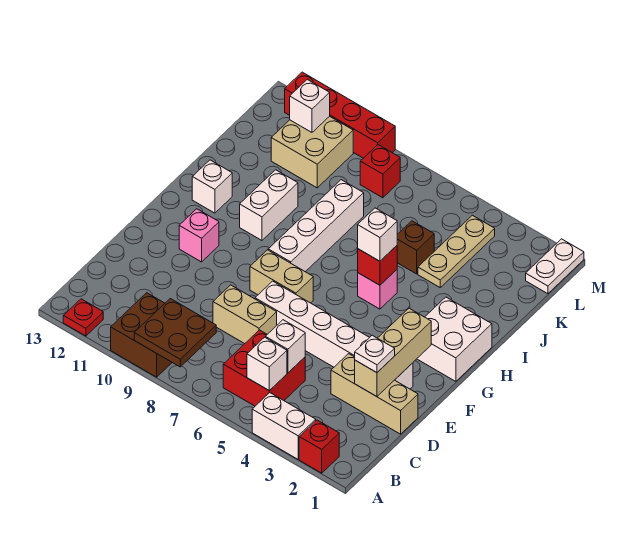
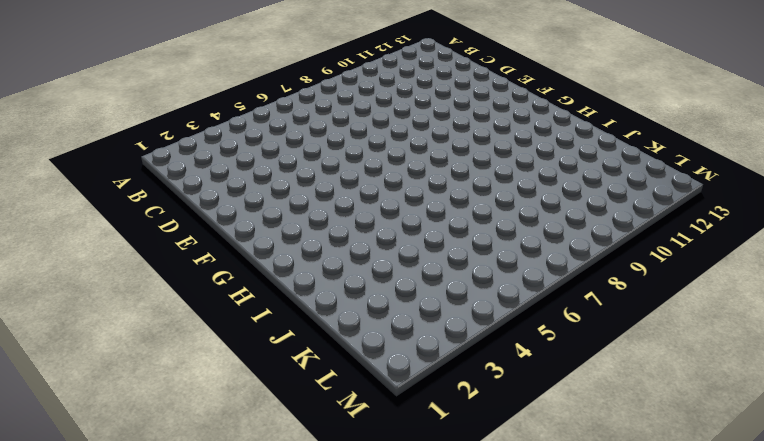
none -> red 1x1 brick [299,420,339,473]
none -> white 1x2 brick [252,393,316,459]
none -> brown 2x2 brick [111,293,172,377]

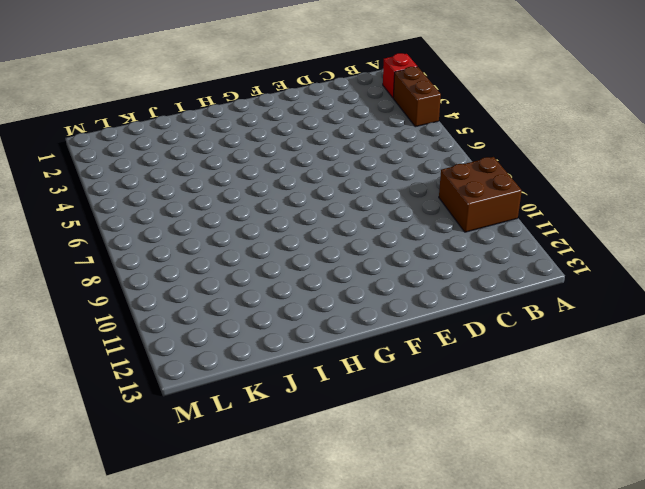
brown 1x2 brick [393,67,441,127] -> white 1x2 brick [252,393,316,459]
none -> red 1x1 plate [63,299,103,336]
none -> red 2x2 brick [223,330,305,406]
none -> tan 1x3 brick [331,354,418,434]

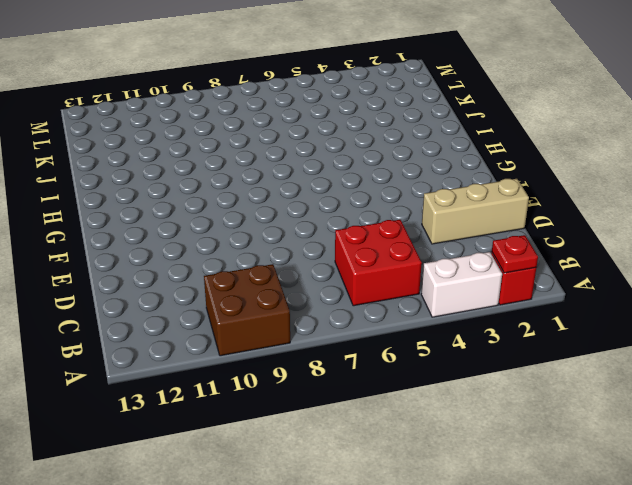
red 1x1 plate [492,235,538,273] -> red 1x1 plate moved to [63,299,103,336]
none -> tan 1x2 brick [213,285,277,344]
none -> white 1x6 brick [255,281,413,389]
none -> tan 1x2 brick [250,250,313,303]

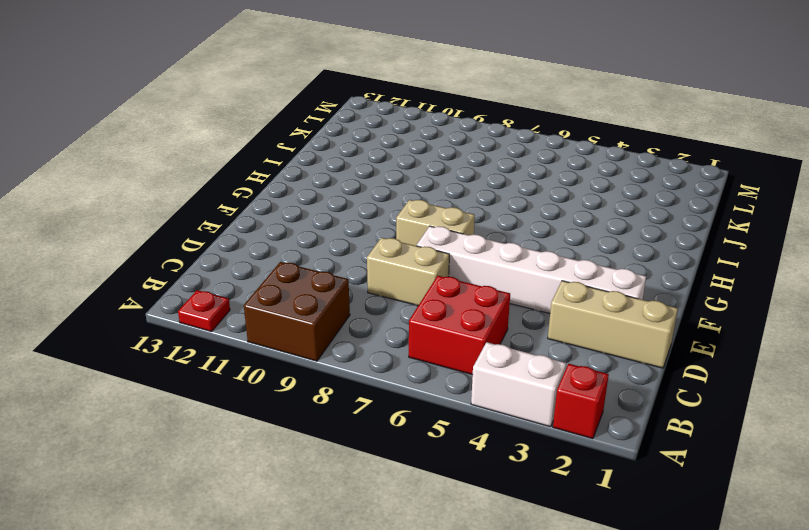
none -> pink 1x1 brick [179,209,219,262]
none -> white 2x2 brick [417,297,492,381]
none -> white 1x4 brick [268,180,364,272]

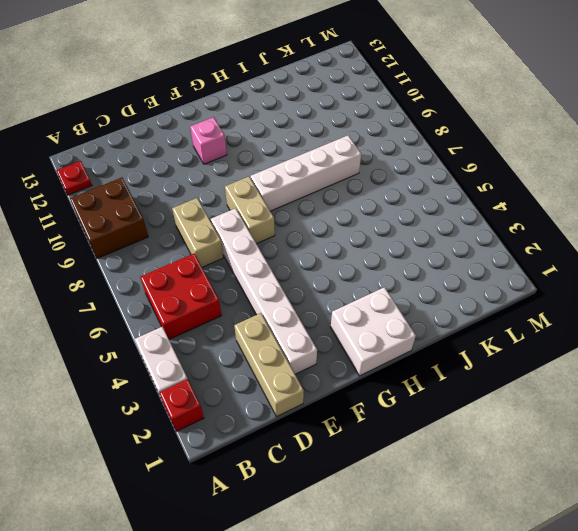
none -> pink 1x1 brick [358,270,397,309]
none -> white 1x2 brick [240,170,298,240]
none -> white 1x1 brick [192,160,232,213]

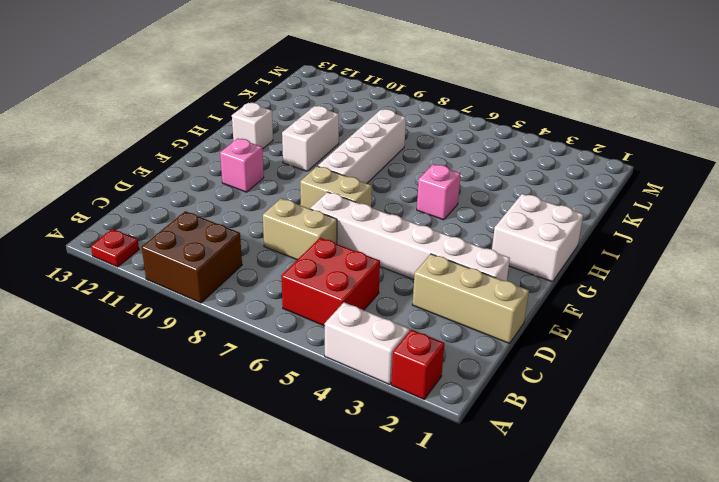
none -> tan 1x3 plate [418,215,495,287]
none -> brown 1x1 brick [397,221,434,274]
none -> tan 2x2 brick [271,116,353,188]

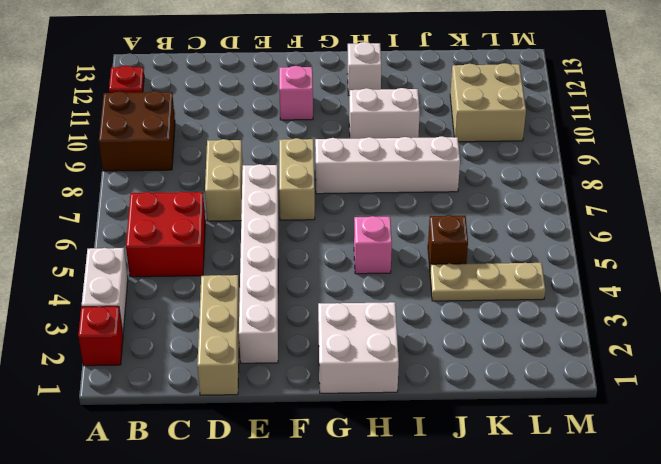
none -> white 1x2 plate [526,239,584,294]
none -> red 1x1 brick [360,145,400,198]
none -> red 1x4 brick [285,72,395,158]

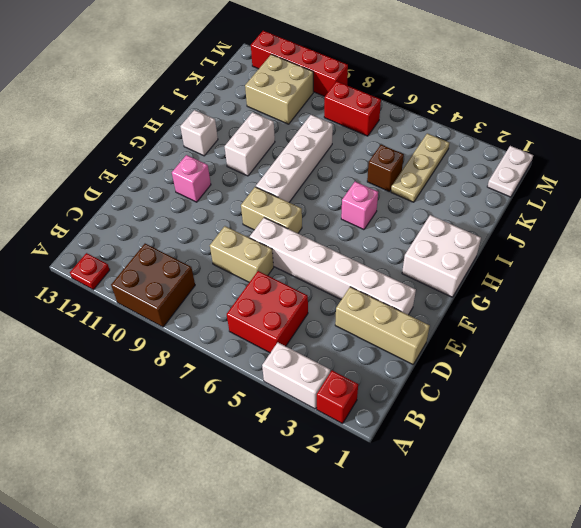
red 1x2 brick [324,81,381,136] -> red 1x1 brick [360,145,400,198]
none -> brown 2x2 plate [134,299,216,367]
none -> white 1x1 brick [247,337,287,391]
none -> white 1x1 brick [265,320,305,373]

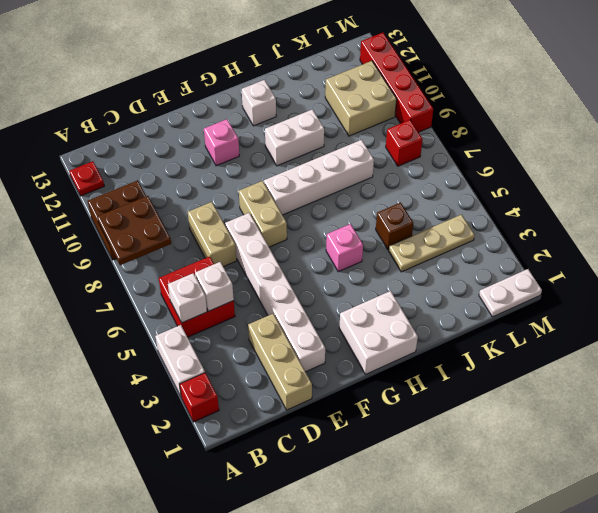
none -> tan 1x3 brick [355,308,431,397]
none -> red 1x1 brick [358,246,397,285]
none -> white 1x1 brick [290,79,330,132]

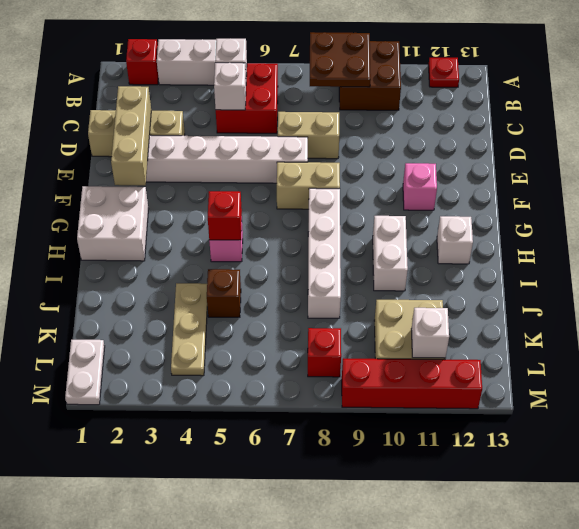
none -> white 1x1 plate [355,335,395,373]
none -> white 1x1 brick [358,208,397,261]

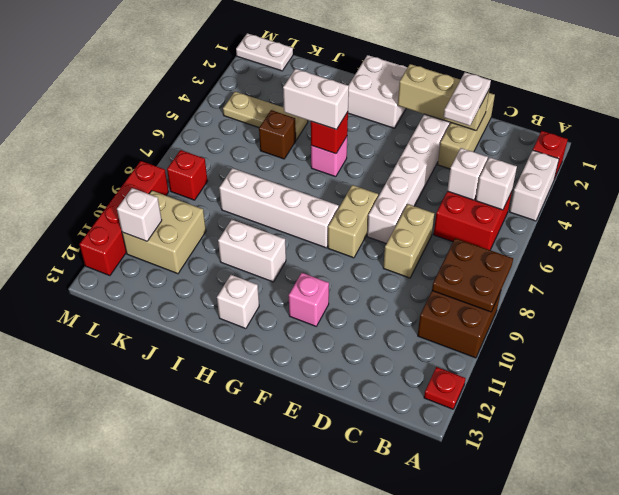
white 1x2 plate [444,72,491,126] -> white 1x1 plate [355,335,395,373]
white 1x2 brick [283,69,349,130] -> white 1x1 brick [358,208,397,261]

